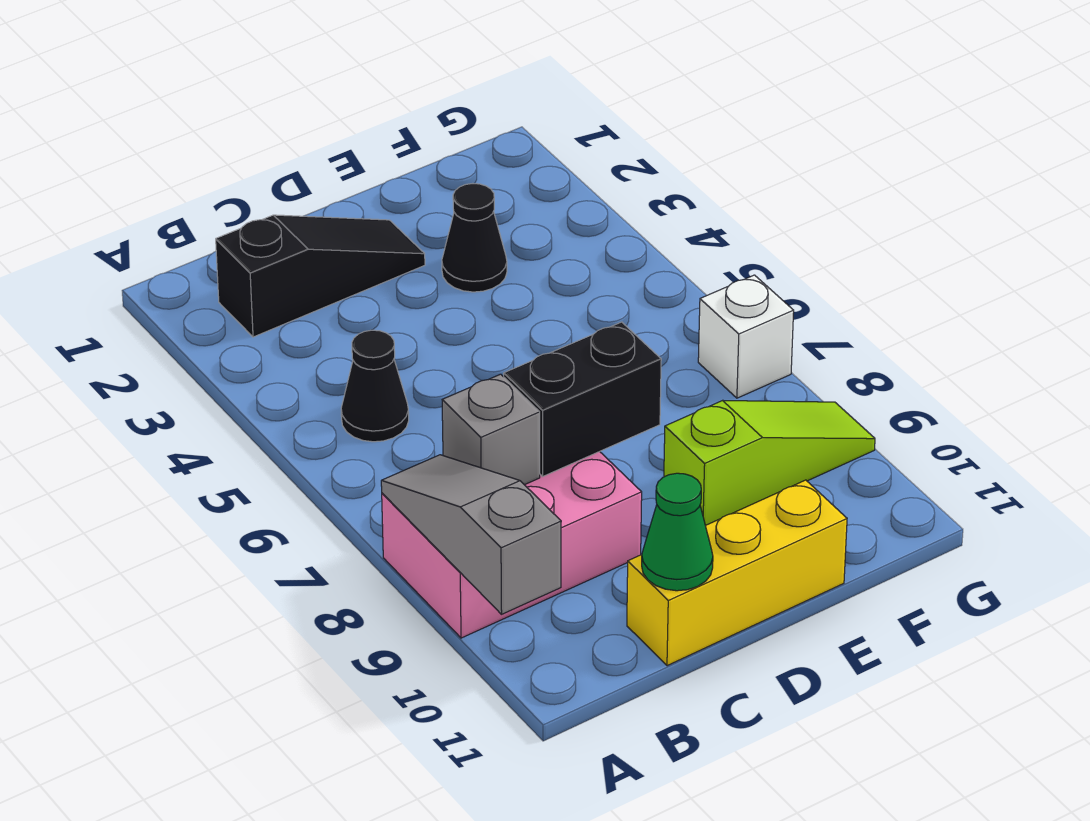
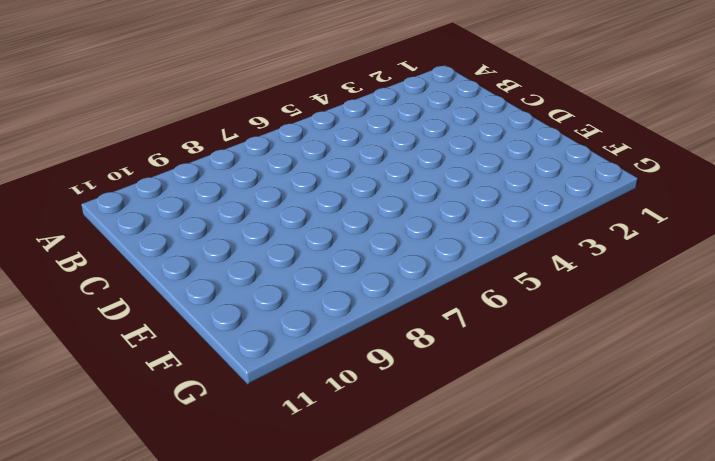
none -> pink 2x3 brick [382,452,642,638]
none -> black 1x3 slope [216,215,425,337]

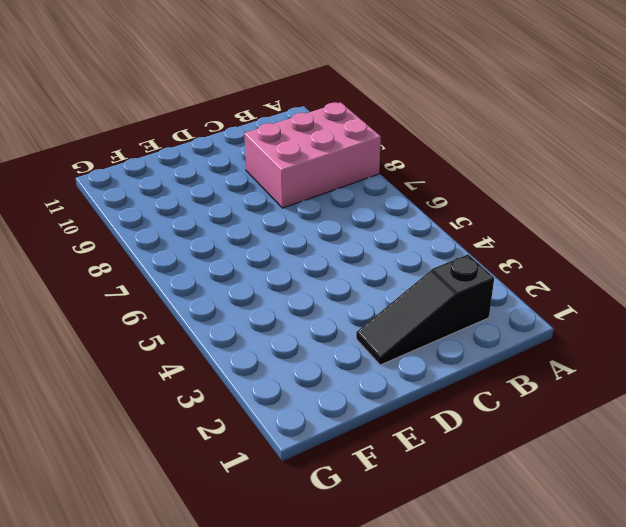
none -> black 1x1 cone [341,330,409,442]
none -> yellow 1x3 brick [627,480,847,666]

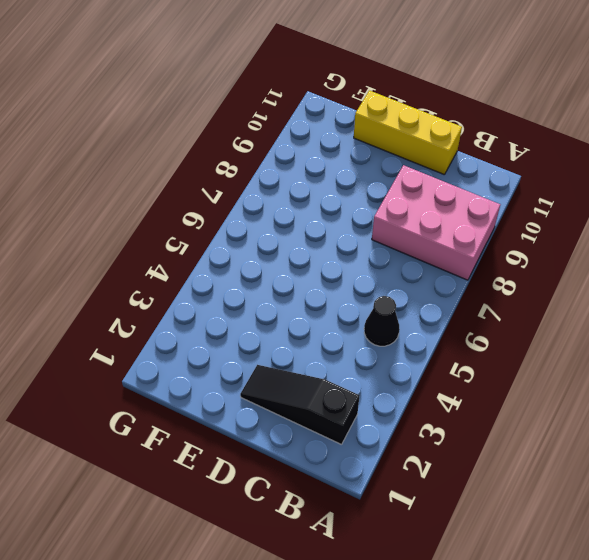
none -> black 1x1 cone [442,184,507,292]
none -> lime 1x3 slope [664,400,875,526]

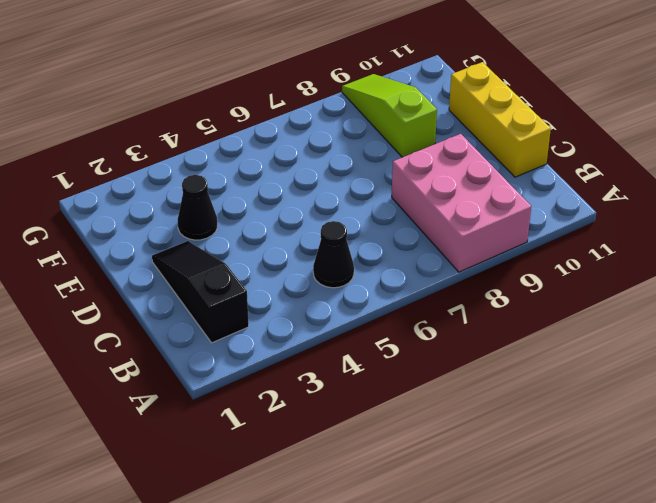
none -> white 1x1 brick [698,275,794,398]
none -> grey 1x3 slope [381,455,561,614]

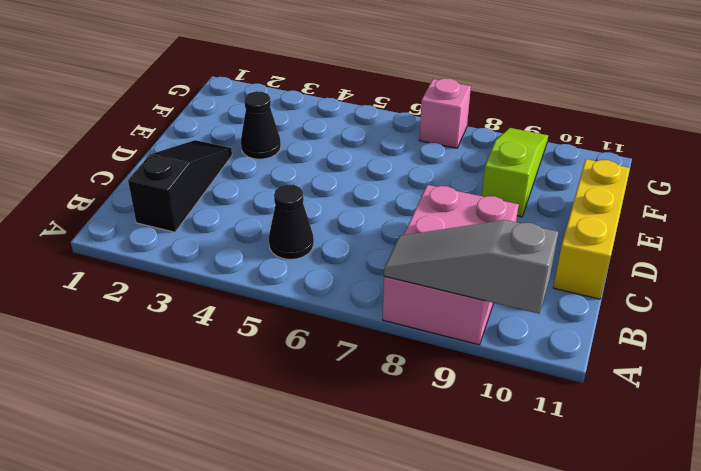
pink 1x1 brick [419,78,471,148] -> white 1x1 brick [698,275,794,398]
none -> grey 1x1 brick [442,374,540,485]
none -> black 1x2 brick [504,322,661,476]

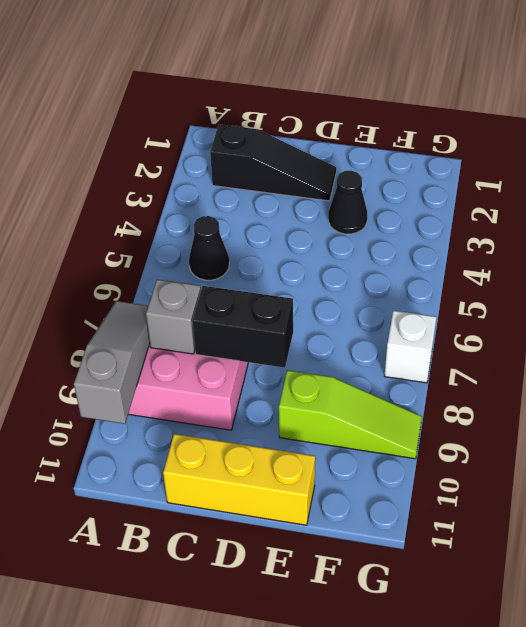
none -> green 1x1 cone [642,473,713,591]

